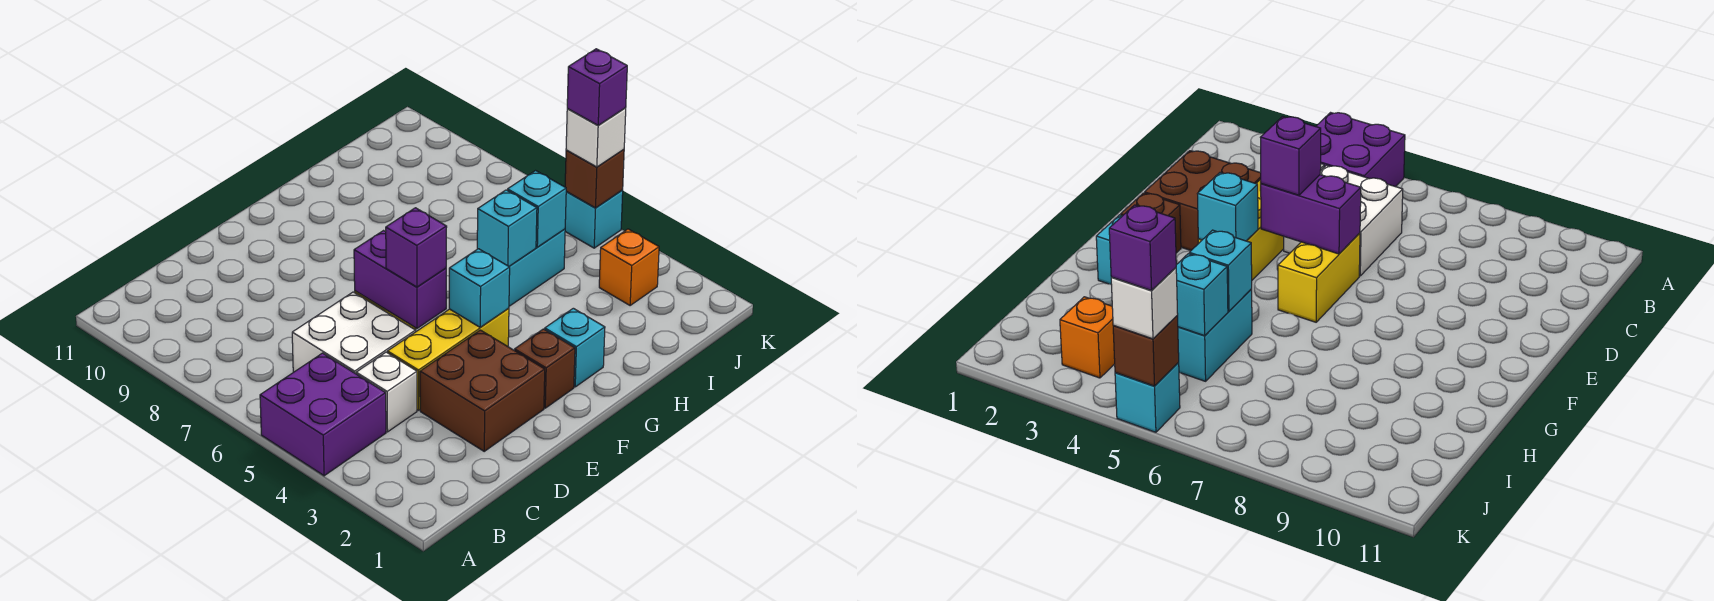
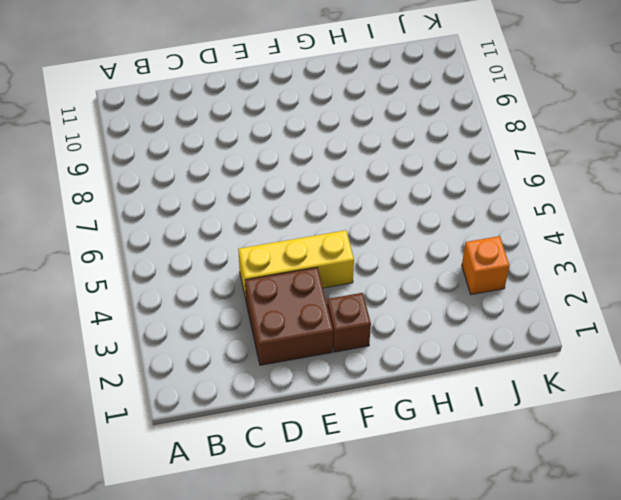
none -> purple 2x2 brick [260,353,386,476]
none -> white 1x1 brick [356,352,417,432]
none -> white 2x2 brick [292,292,416,374]

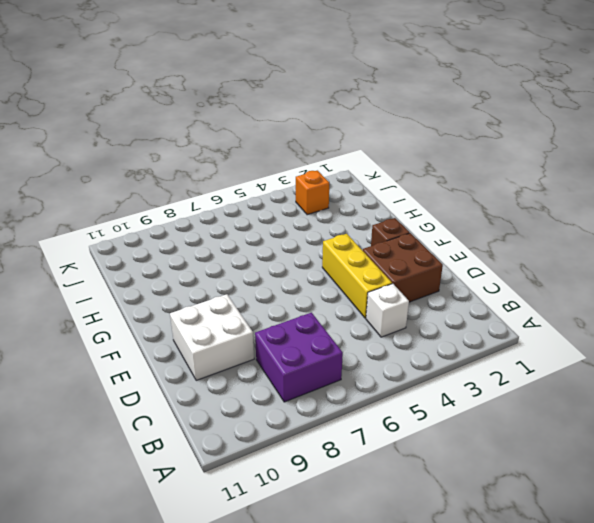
purple 2x2 brick [255,313,343,402] -> purple 2x2 brick moved to [260,353,386,476]
white 2x2 brick [170,294,254,380] -> white 2x2 brick moved to [292,292,416,374]
none -> yellow 1x2 brick [1278,233,1360,322]
none -> cyan 1x1 brick [545,308,605,387]
none -> cyan 1x2 brick [509,229,565,306]

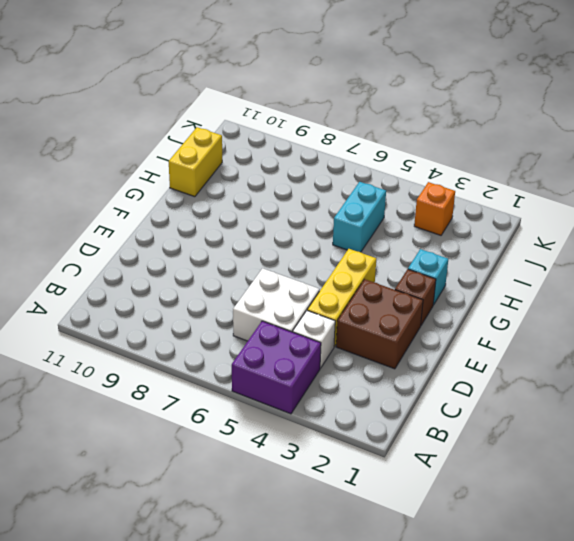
yellow 1x2 brick [169,127,222,197] -> yellow 1x2 brick moved to [1278,233,1360,322]
none -> cyan 1x1 brick [565,190,623,248]
none -> purple 1x2 brick [354,231,446,328]
none -> cyan 1x1 brick [449,249,510,327]

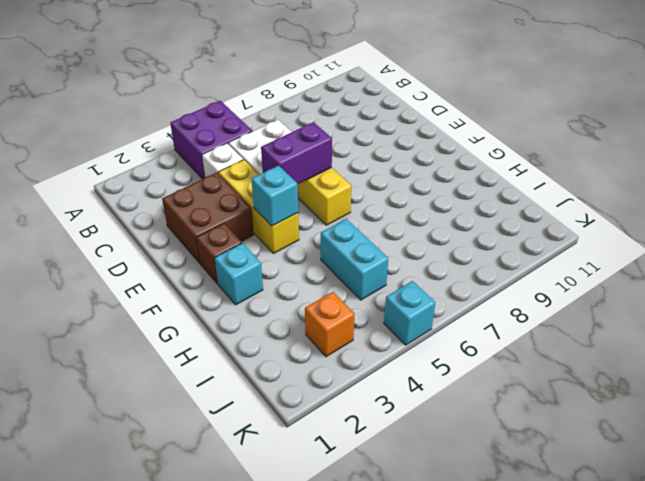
none -> cyan 1x1 brick [477,190,537,266]
none -> cyan 1x1 brick [508,171,566,247]
none -> brown 1x1 brick [565,150,624,208]

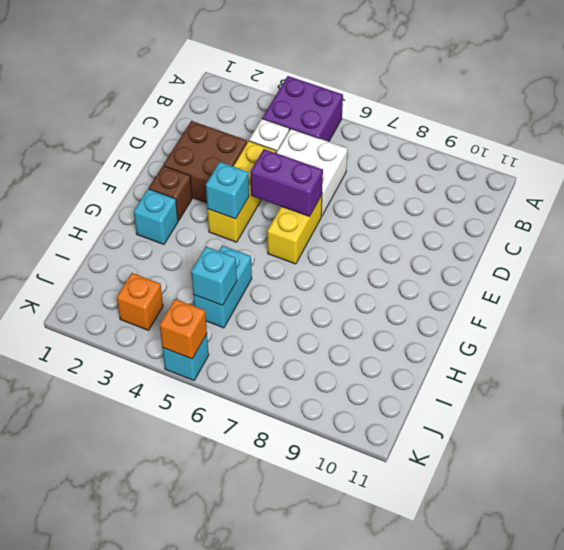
orange 1x1 brick [160,299,207,359] -> brown 1x1 brick [565,150,624,208]
none -> cyan 1x1 brick [477,190,537,266]
none -> purple 1x1 brick [386,208,447,287]
none -> white 1x1 brick [566,108,626,167]

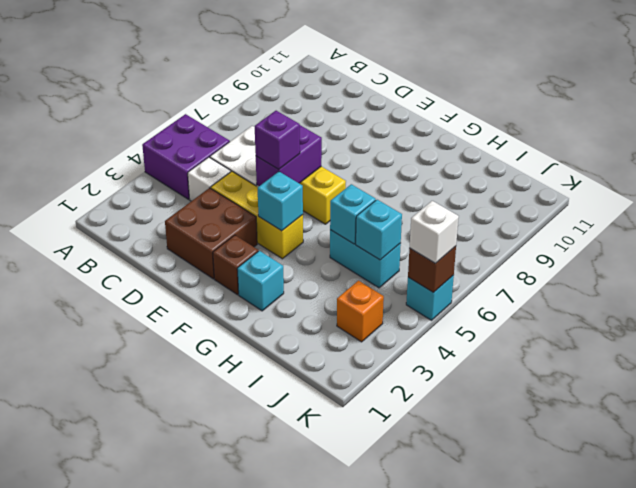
none -> purple 1x1 brick [567,49,627,125]

